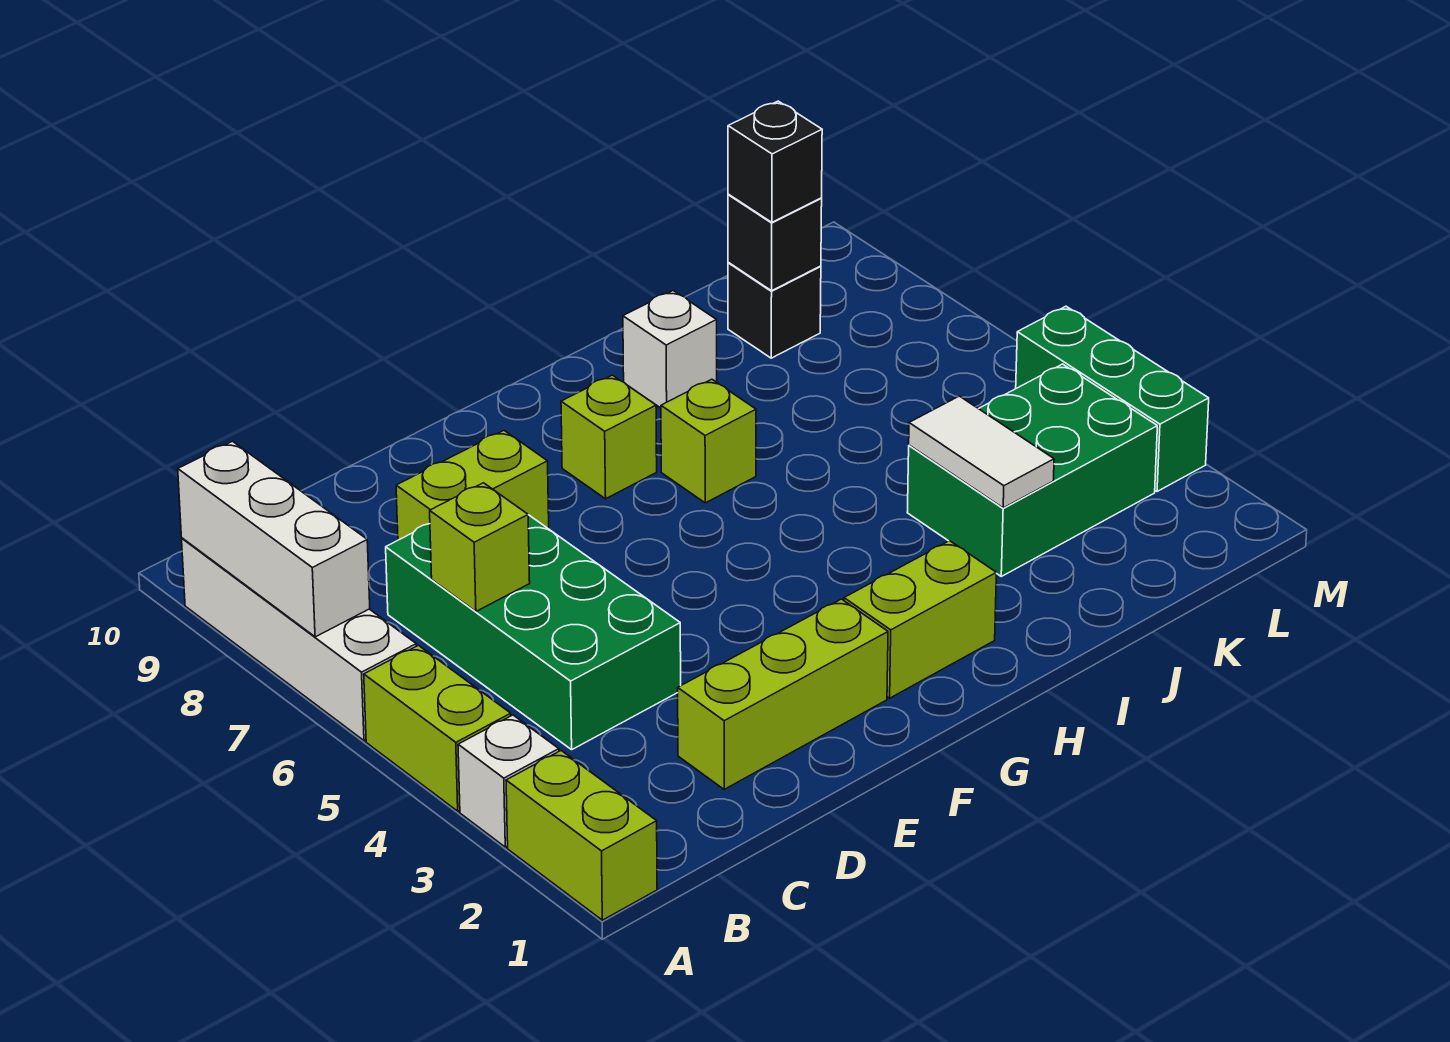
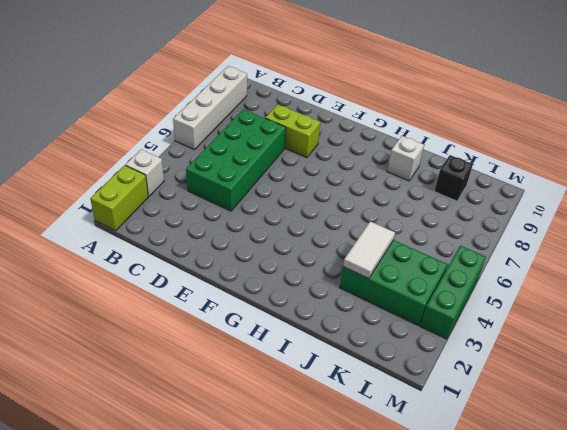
none -> lime 1x2 brick [364,645,511,811]
none -> lime 1x3 brick [678,599,888,789]
none -> lime 1x2 brick [844,541,996,698]

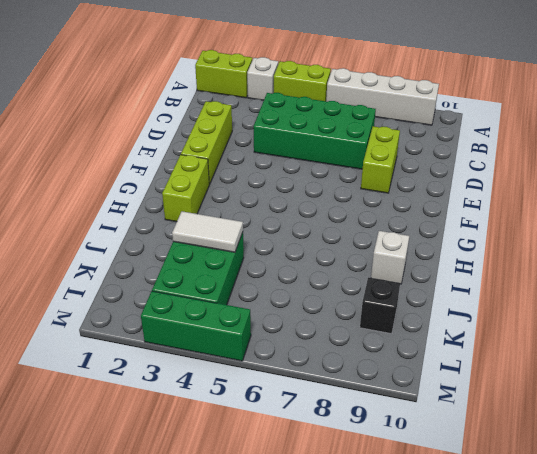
none -> lime 1x1 brick [561,375,657,499]
none -> lime 1x1 brick [661,379,756,503]
none -> white 1x3 brick [178,441,370,637]

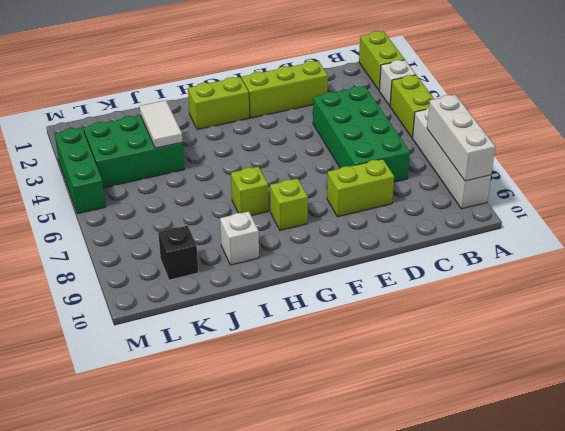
none -> lime 1x1 brick [430,483,530,611]
none -> black 1x1 brick [728,194,822,291]
none -> black 1x1 brick [728,101,822,222]

